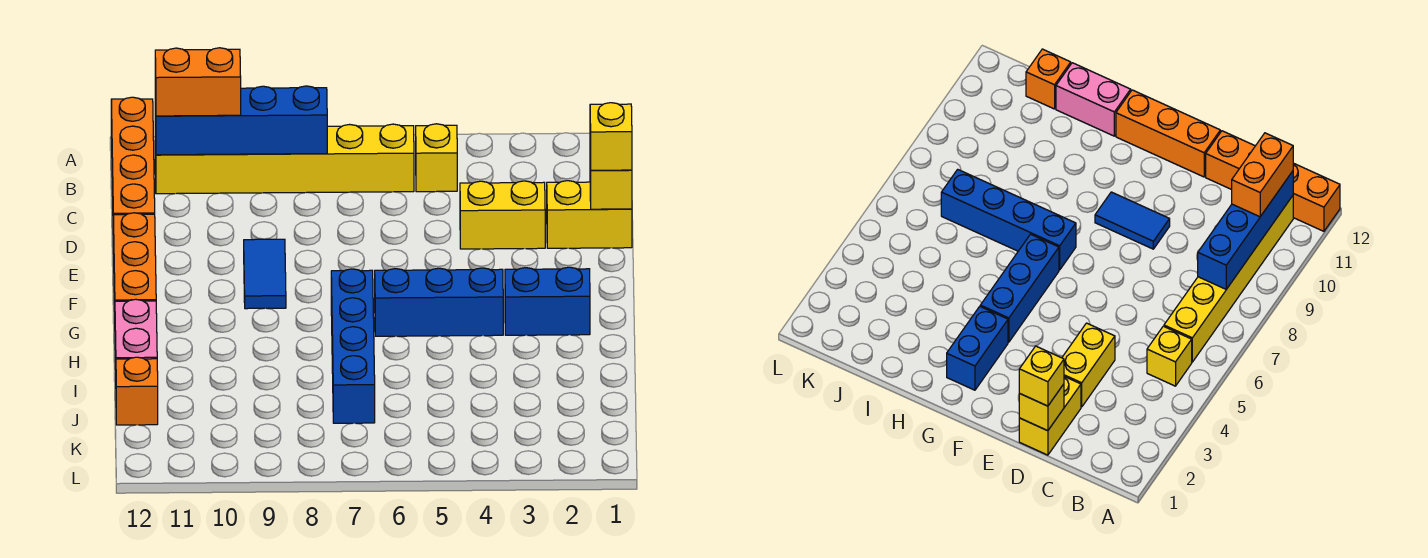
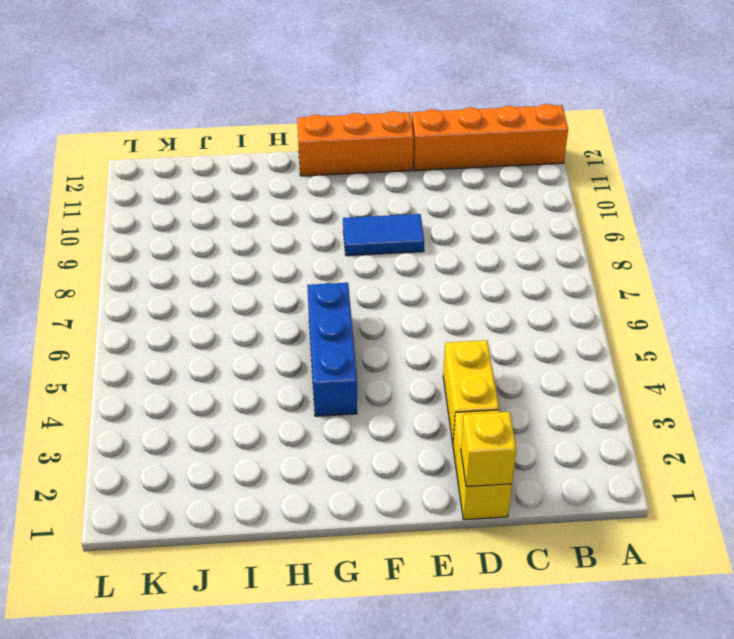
none -> yellow 1x1 brick [416,124,457,192]
none -> yellow 1x6 brick [155,124,414,194]
none -> blue 1x2 brick [505,267,590,335]

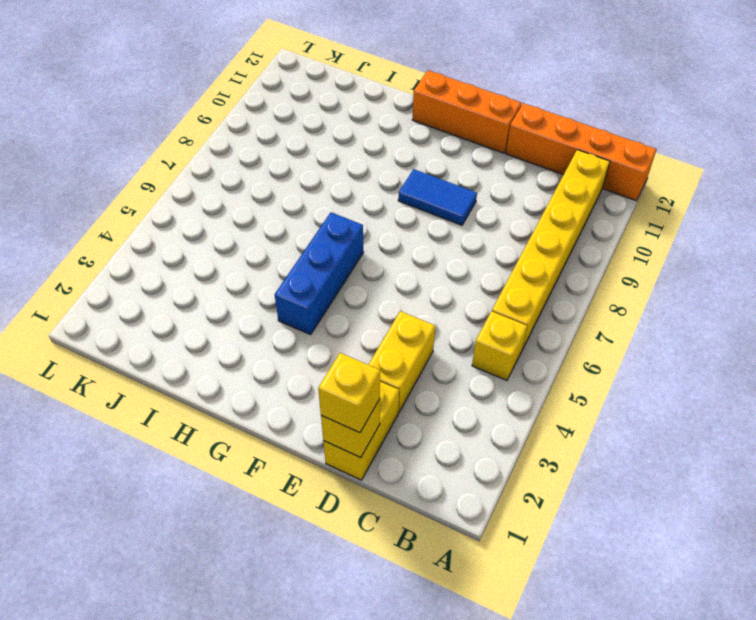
none -> blue 1x2 brick [505,267,590,335]
none -> blue 1x4 brick [331,269,375,423]
none -> pink 1x2 brick [115,299,157,370]

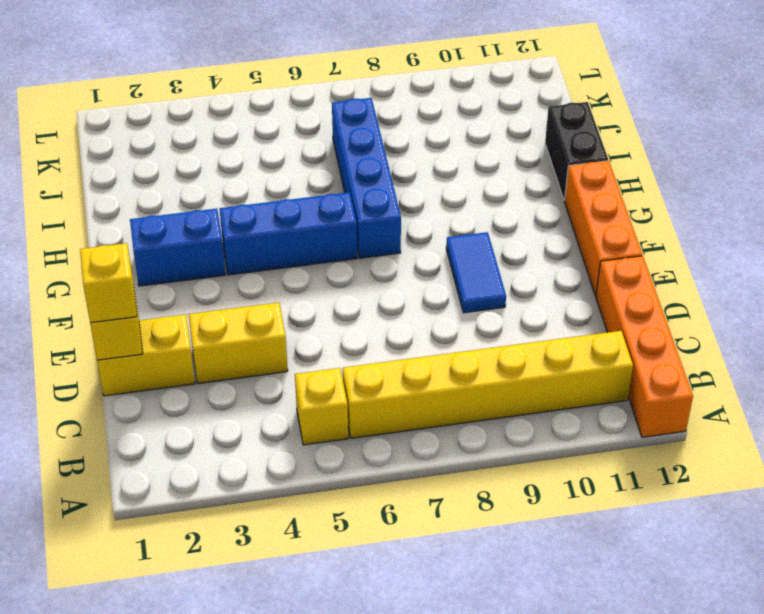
black 1x2 brick [545,102,608,200] -> pink 1x2 brick [115,299,157,370]
none -> orange 1x1 brick [116,357,158,425]
none -> blue 1x4 brick [155,86,327,155]
none -> orange 1x2 brick [155,48,241,116]

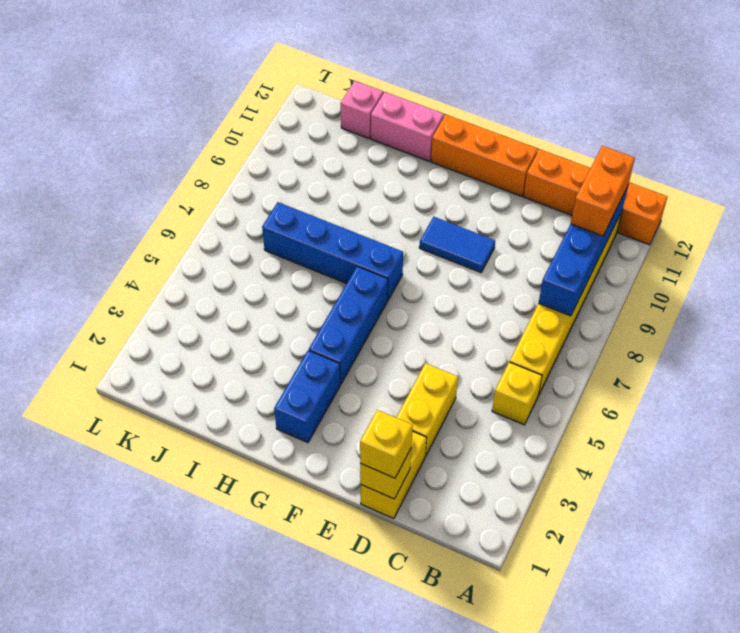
pink 1x1 brick [341,81,383,138] -> orange 1x1 brick [116,357,158,425]

